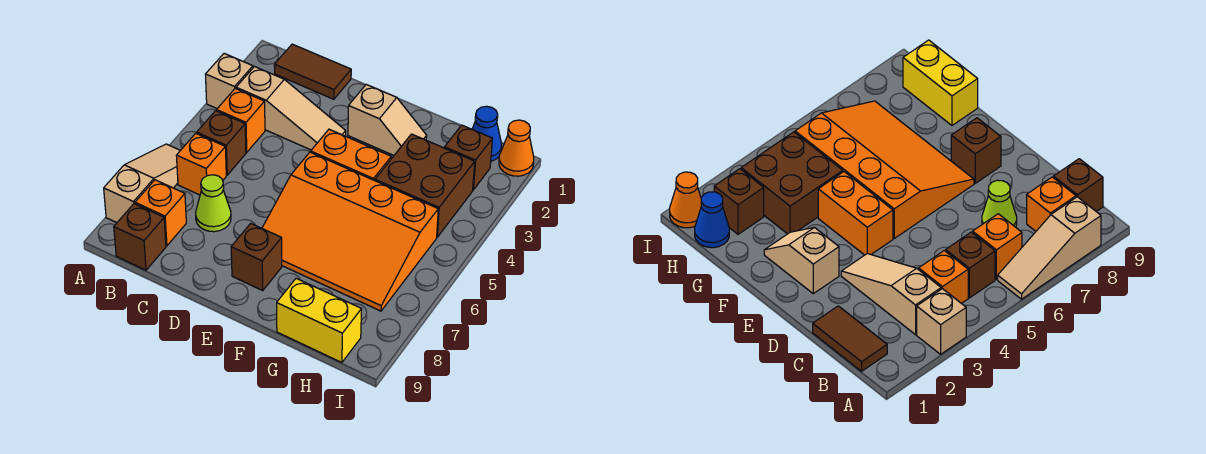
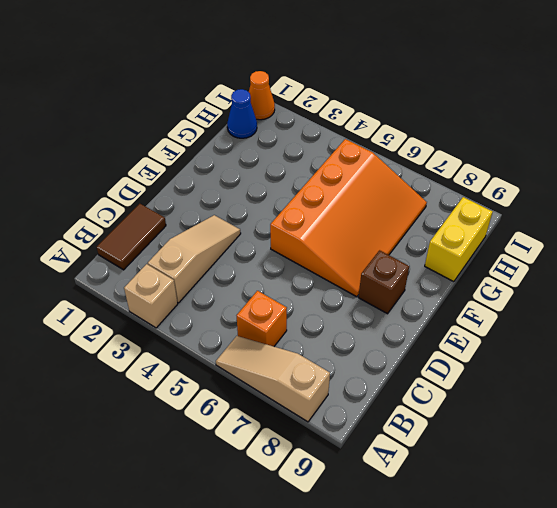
none -> orange 1x1 brick [217,88,265,152]
none -> brown 1x1 brick [197,111,246,175]
none -> orange 1x1 brick [135,180,186,246]

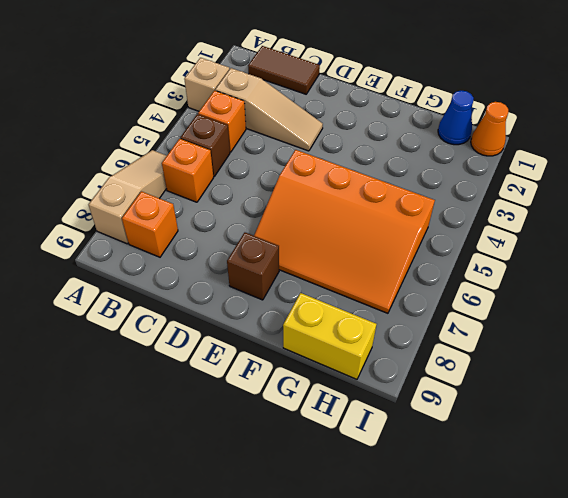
none -> brown 1x1 brick [114,204,166,270]
none -> lime 1x1 cone [196,175,231,232]
none -> tan 1x2 slope [348,85,427,155]

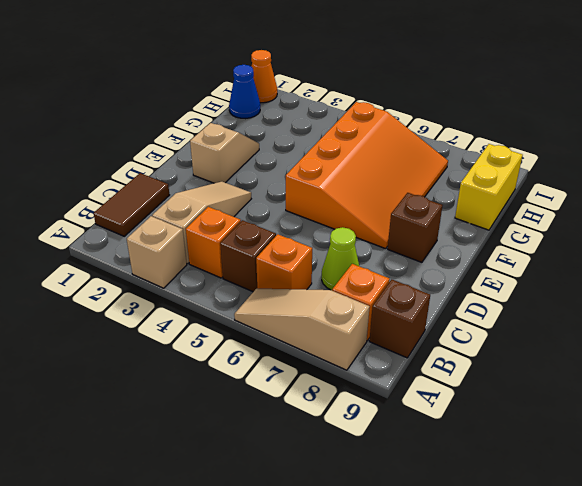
none -> orange 1x2 brick [311,129,391,181]
none -> brown 2x2 brick [375,134,475,237]
none -> brown 1x1 brick [445,125,493,190]

